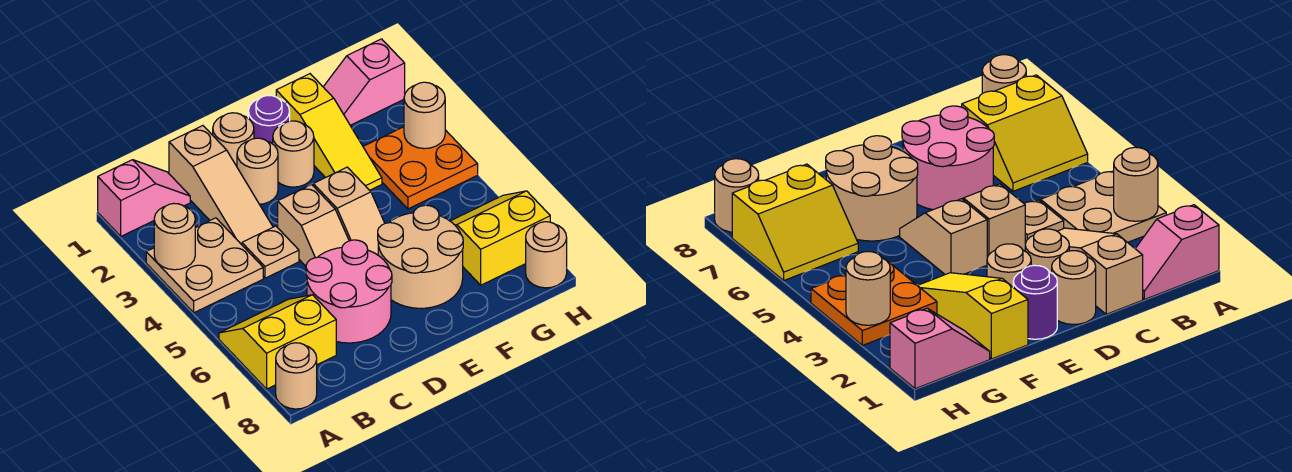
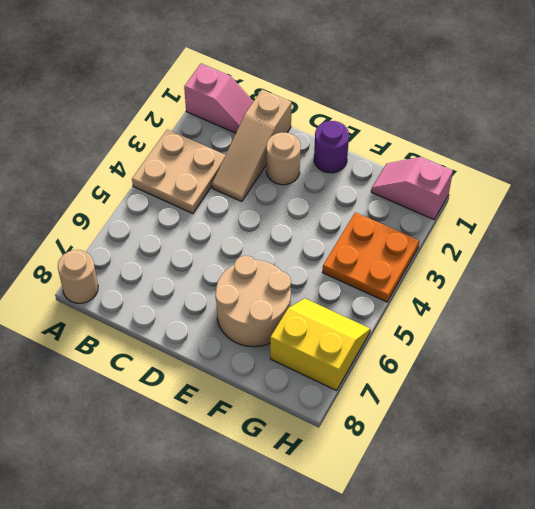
none -> yellow 2x2 slope [219,295,336,389]
none -> tan 1x1 plate [242,226,299,278]
none -> pink 2x2 round brick [306,240,392,343]

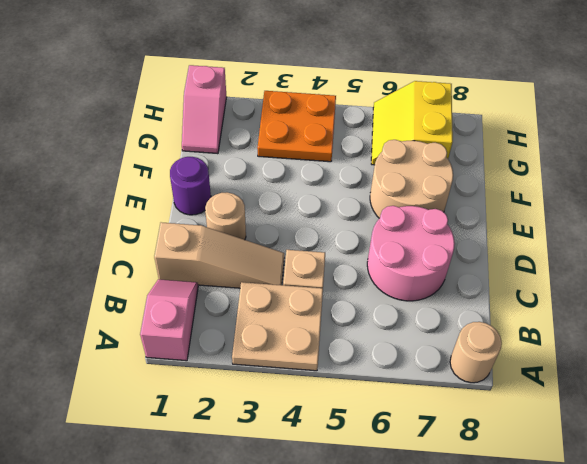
none -> yellow 2x2 slope [219,295,336,389]
none -> tan 1x1 round brick [213,113,254,166]
none -> tan 1x2 slope [278,185,349,266]

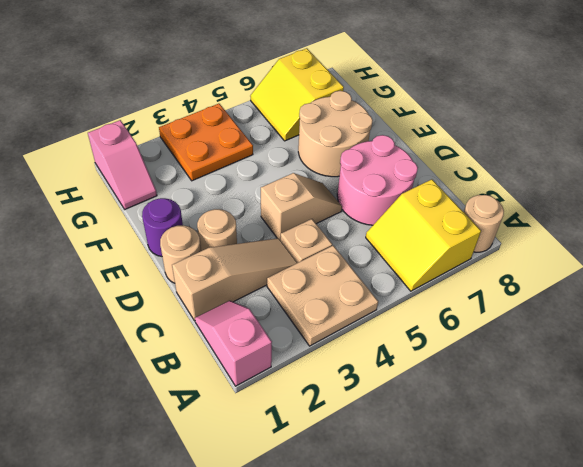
none -> tan 1x1 round brick [273,121,314,187]
none -> tan 1x2 slope [313,167,385,255]
none -> yellow 1x3 slope [276,74,382,190]

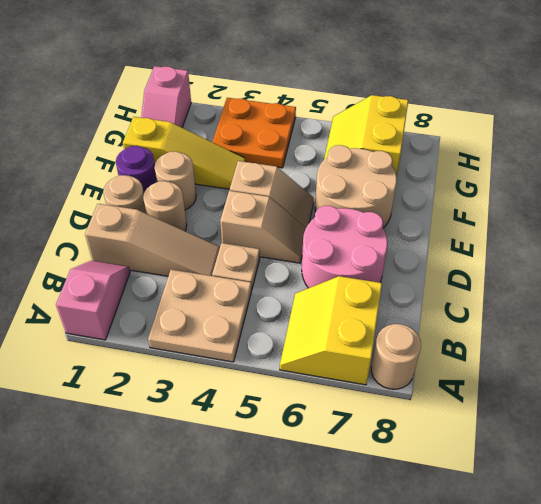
none -> tan 1x1 round brick [526,222,567,288]
none -> tan 1x1 round brick [154,204,195,270]
none -> tan 1x1 round brick [404,82,445,149]

